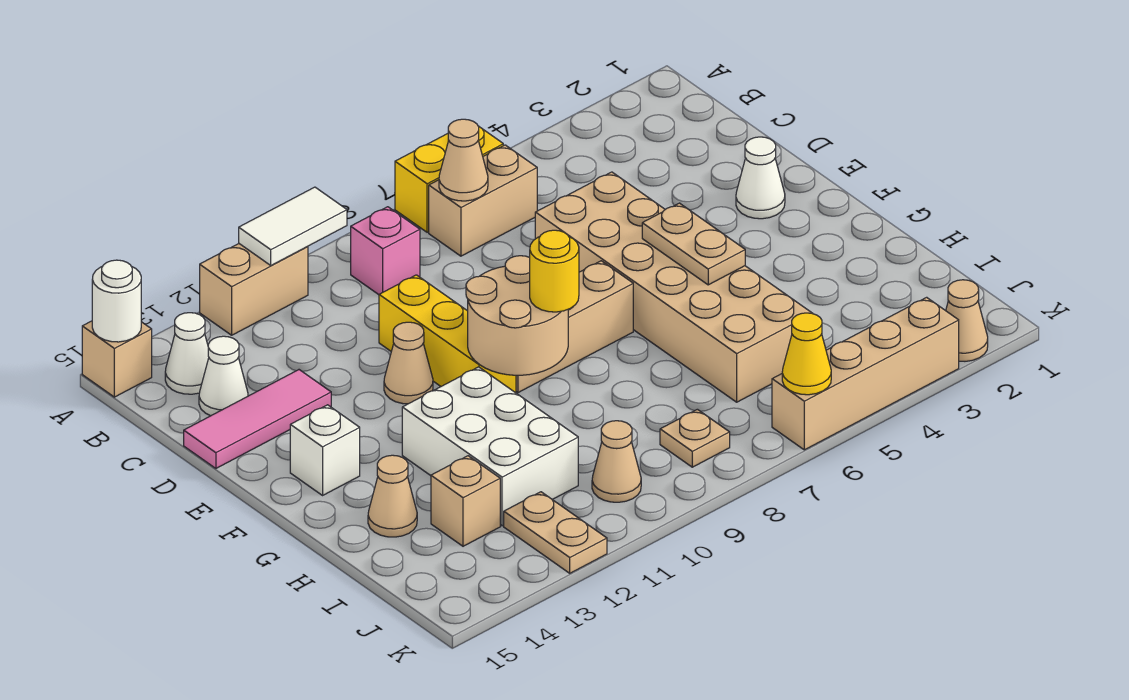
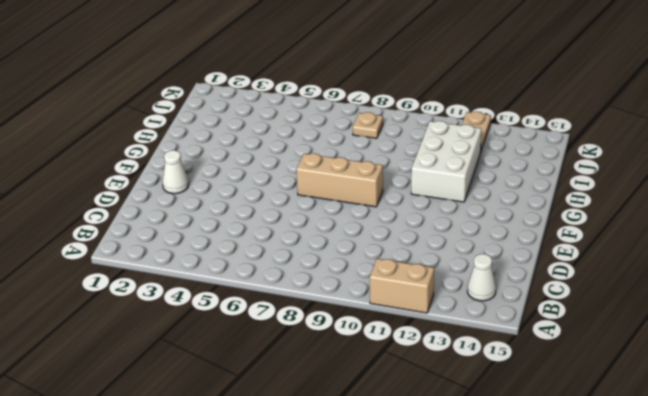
none -> yellow 1x2 brick [395,126,503,232]
none -> tan 1x1 brick [82,321,152,397]
none -> tan 1x2 brick [429,145,537,256]

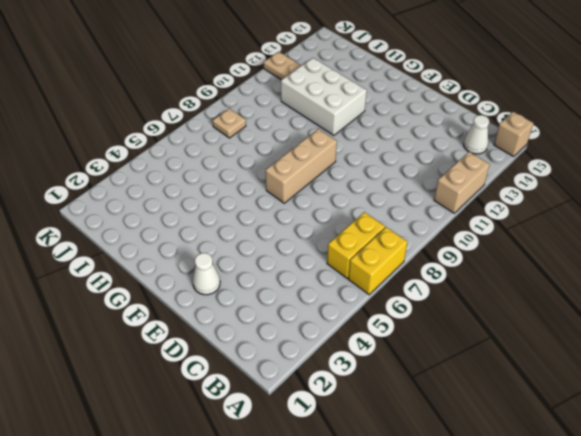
yellow 1x2 brick [327,212,385,278] -> tan 1x2 brick [429,145,537,256]
none -> pink 1x1 brick [351,207,420,295]
none -> white 1x1 cone [199,336,248,416]
none -> tan 2x6 brick [535,172,813,402]

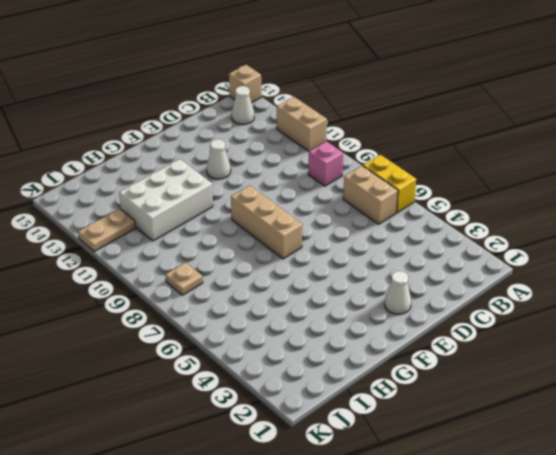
white 1x1 cone [207,139,231,179] -> white 1x1 cone moved to [199,336,248,416]
none -> tan 2x6 brick [535,172,813,402]
none -> yellow 1x3 brick [379,275,516,393]
none -> pink 1x3 tile [184,370,331,468]

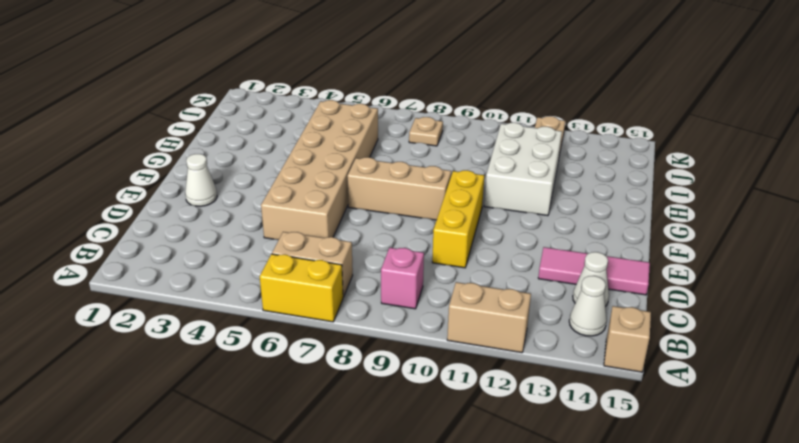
none -> tan 1x1 cone [384,322,433,404]
none -> white 1x1 brick [290,405,360,495]
none -> tan 1x1 cone [368,455,417,537]

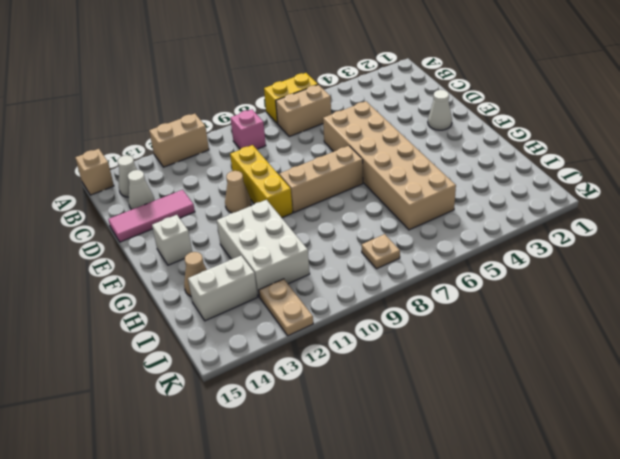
white 1x2 brick [188,256,258,321] -> tan 1x1 brick [431,456,500,546]
none -> tan 1x1 cone [592,421,641,502]
none -> tan 1x1 cone [946,280,988,361]
none -> tan 1x4 brick [772,297,959,450]

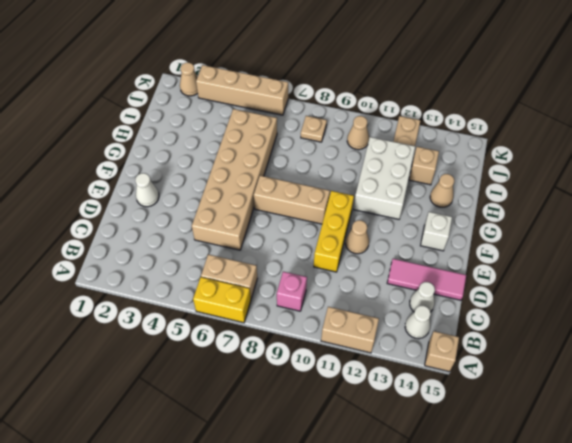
none -> white 1x2 tile [239,187,347,265]
none -> white 1x1 round brick [92,260,141,342]
none -> tan 1x1 cone [439,119,488,201]

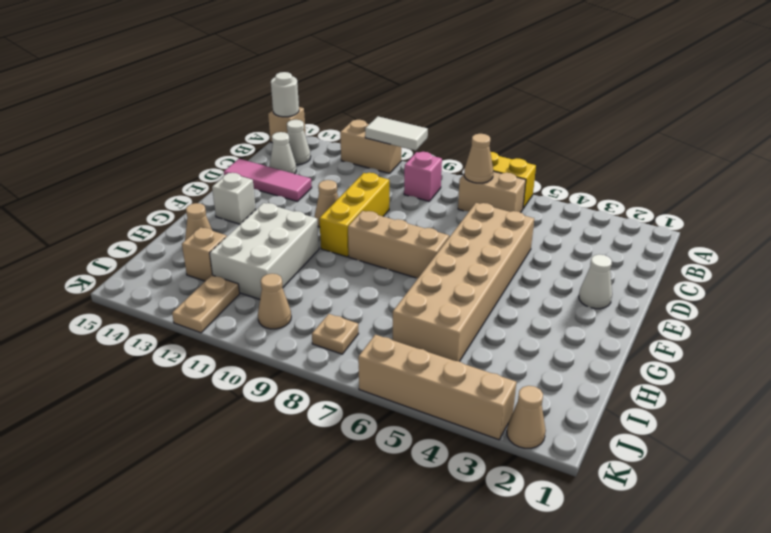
none -> tan 1x2 plate [642,203,745,285]
none -> tan 2x2 round brick [466,256,568,375]
none -> yellow 1x1 cone [782,313,831,395]

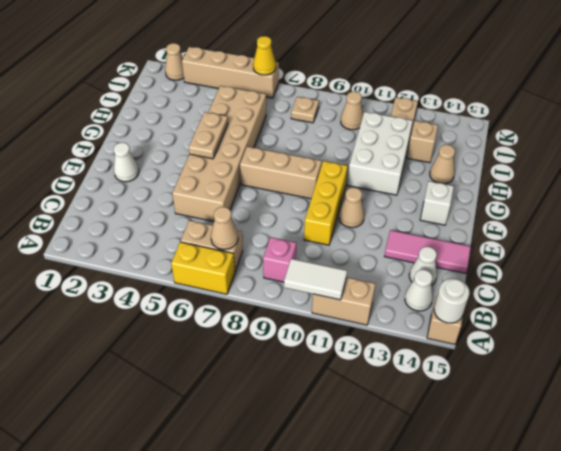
none -> tan 2x2 round brick [466,256,568,375]
none -> yellow 1x1 round brick [530,230,579,312]

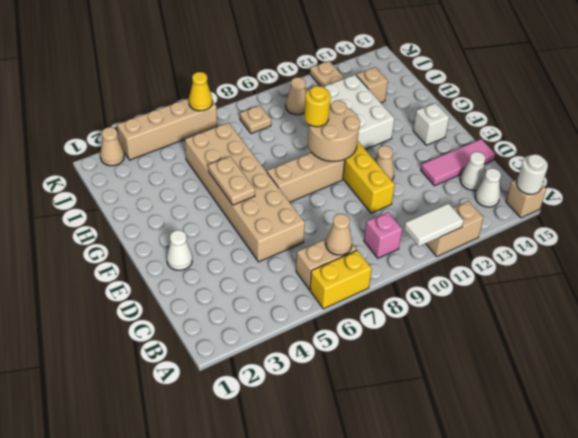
none -> tan 1x1 cone [368,455,417,537]

